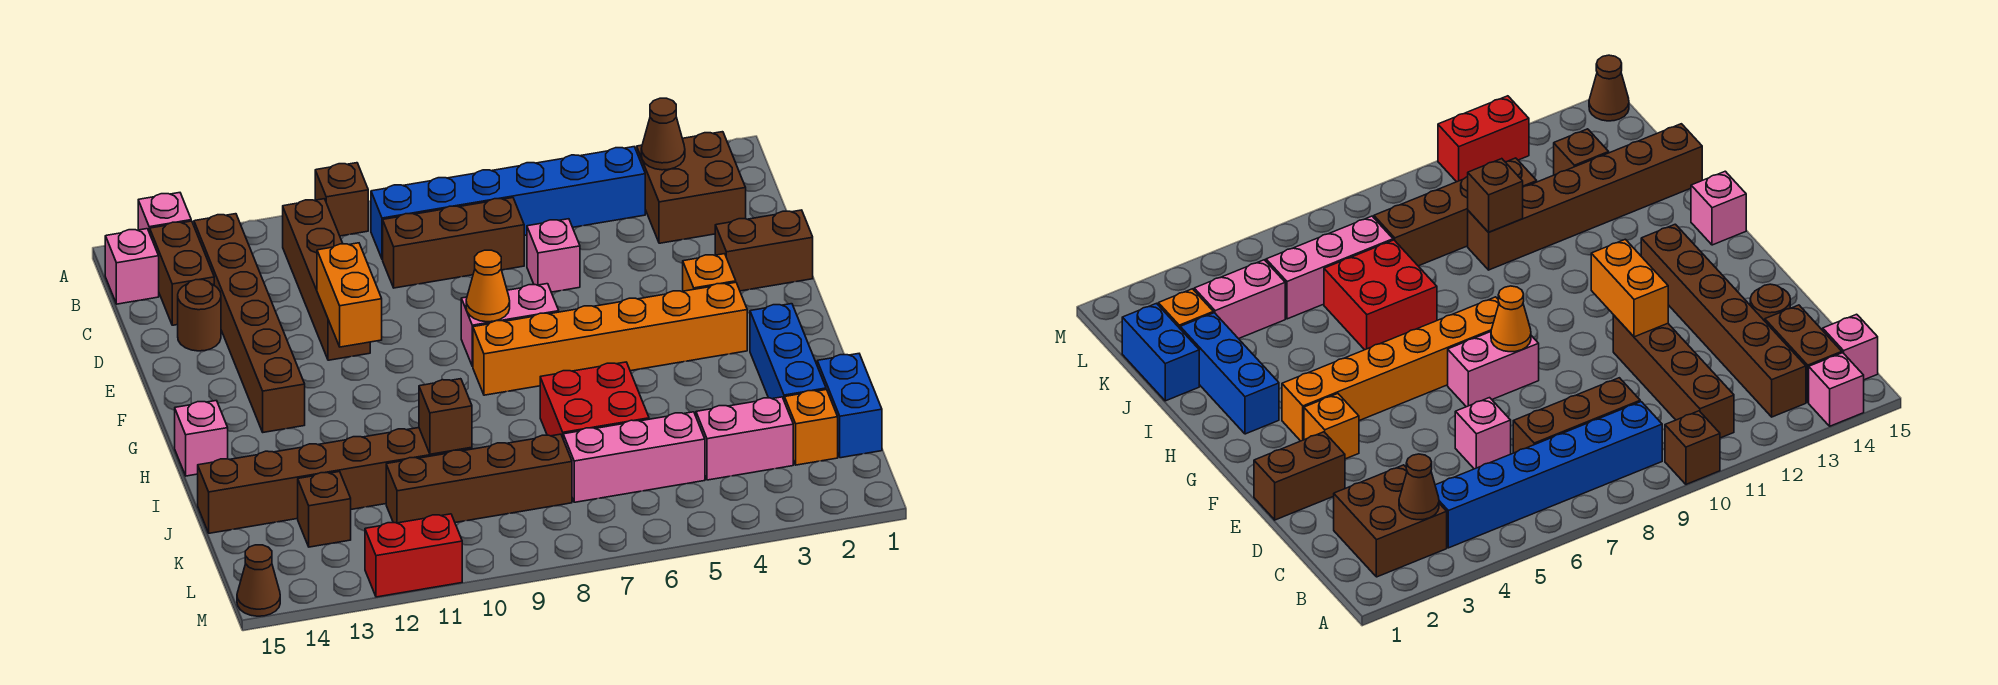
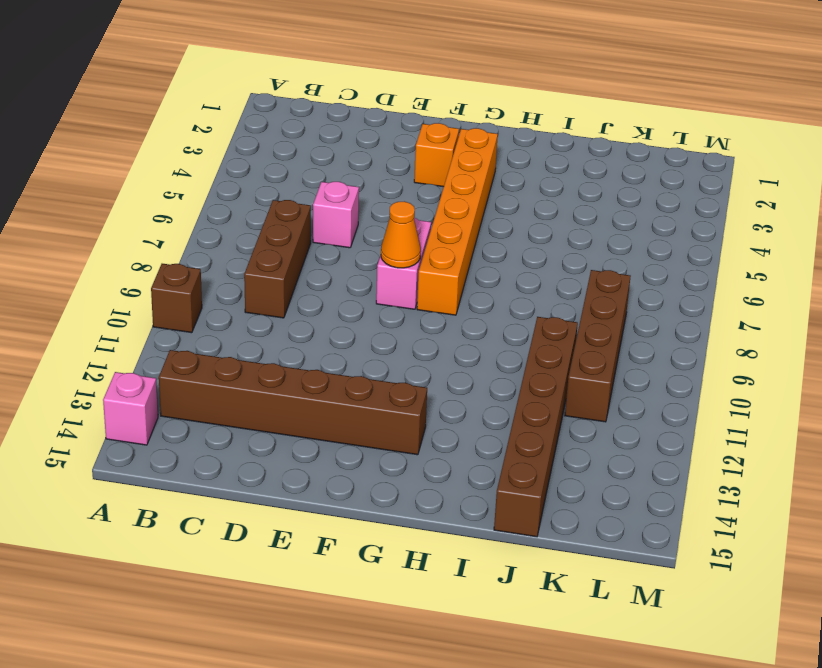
none -> brown 2x2 brick [637,132,746,243]
none -> blue 1x6 brick [371,147,645,259]
none -> brown 1x4 brick [283,199,370,360]
none -> brown 1x2 brick [150,221,214,325]

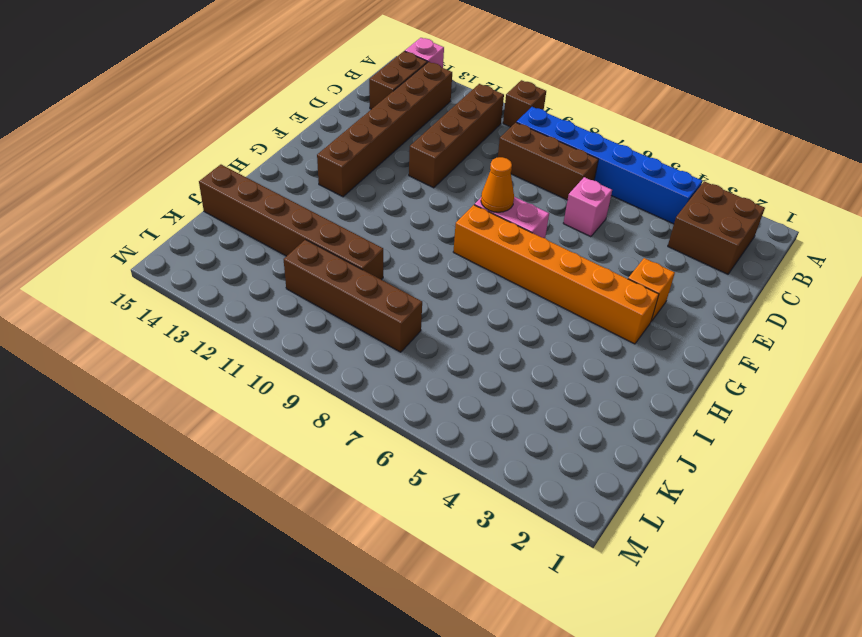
none -> pink 1x1 brick [105,229,159,304]
none -> brown 1x1 round brick [178,280,221,351]
none -> brown 1x2 brick [715,210,813,291]
none -> blue 1x3 brick [750,304,826,402]

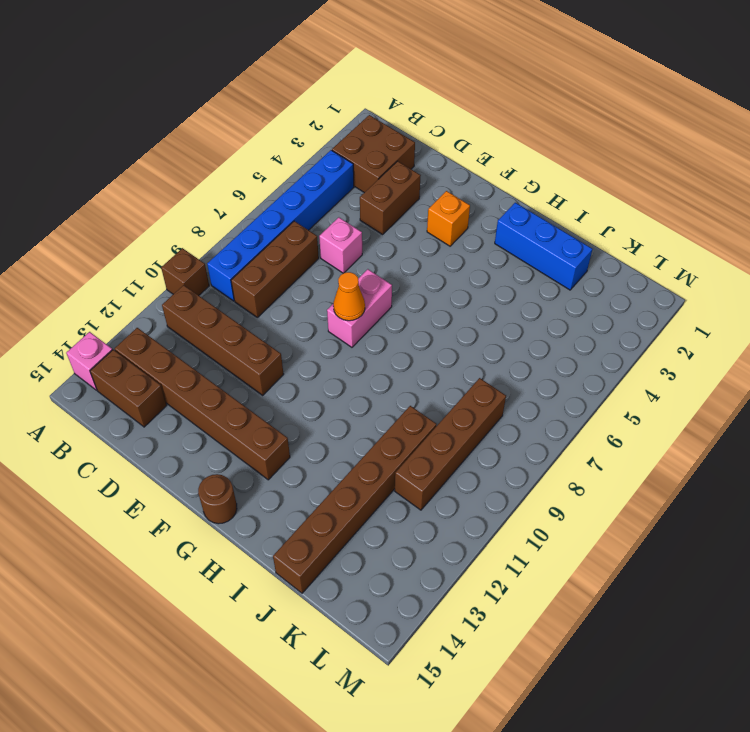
brown 1x2 brick [360,161,421,235] -> brown 1x2 brick moved to [715,210,813,291]
brown 1x1 round brick [198,474,237,524] -> brown 1x1 round brick moved to [178,280,221,351]
none -> pink 1x1 brick [105,229,159,304]
none -> orange 1x6 brick [473,282,747,395]
none -> pink 1x1 brick [175,401,228,476]
none -> red 2x2 brick [540,362,649,437]

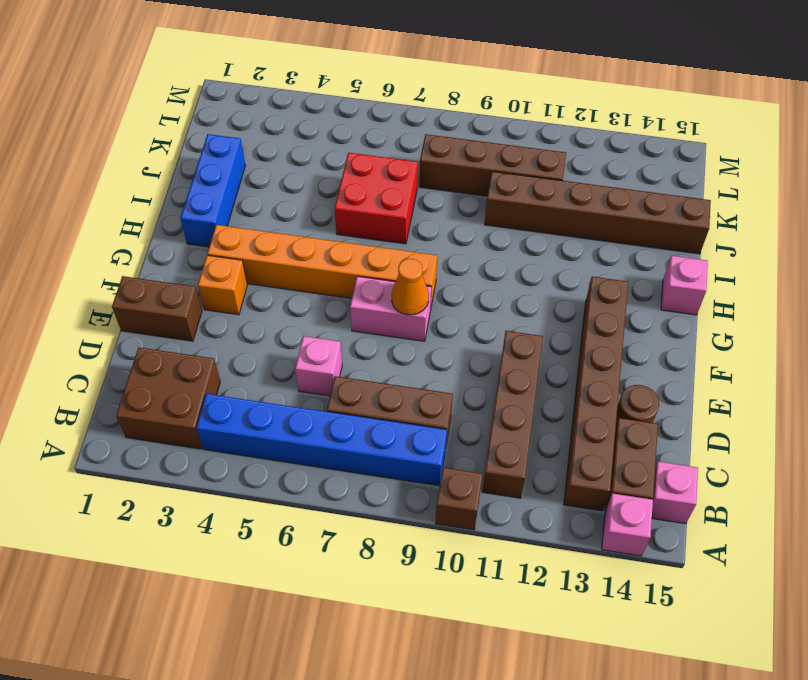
none -> blue 1x2 brick [817,354,882,458]
none -> orange 1x1 brick [785,390,838,465]
none -> pink 1x2 brick [696,397,793,480]
none -> pink 1x3 brick [563,412,705,502]

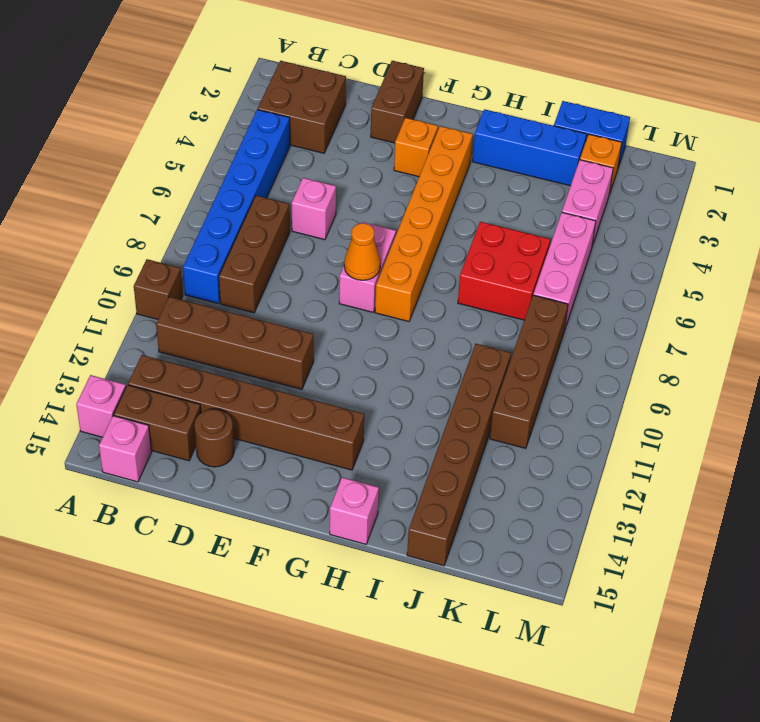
none -> brown 1x1 brick [298,472,351,547]
none -> red 1x2 brick [365,514,462,597]
none -> brown 1x1 cone [237,545,280,616]
none -> brown 1x1 cone [641,98,685,170]

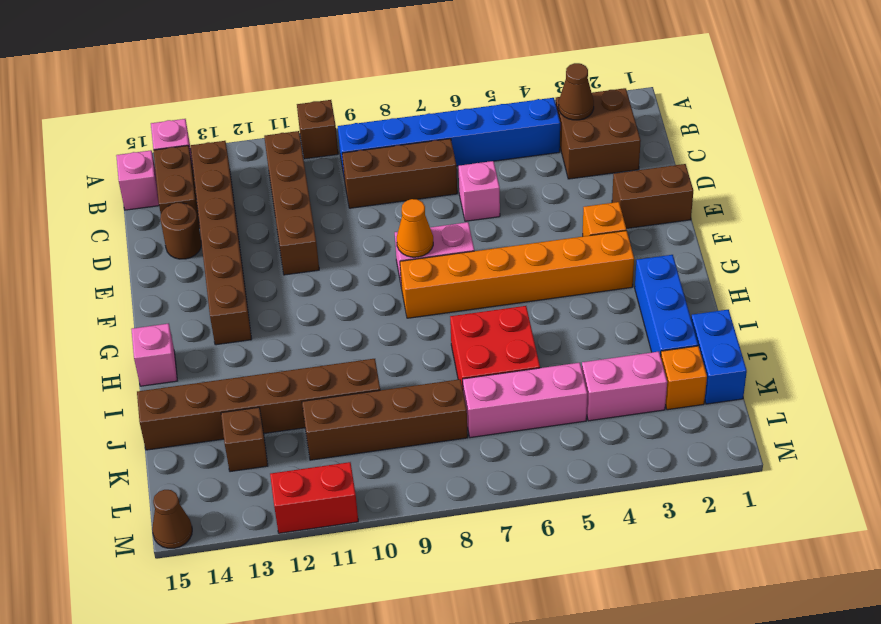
none -> orange 1x2 brick [317,243,382,347]
none -> brown 1x1 brick [419,379,472,454]

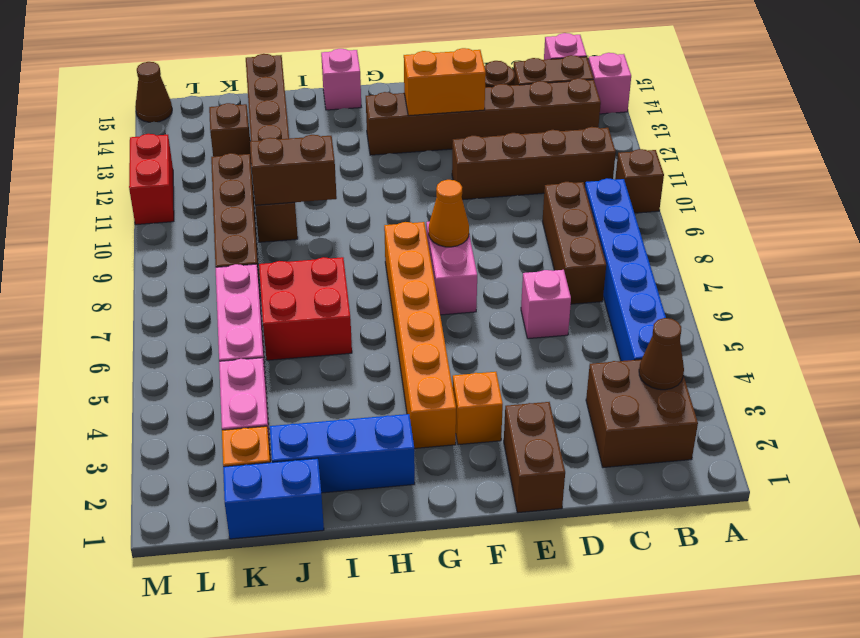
orange 1x2 brick [404,48,486,116] -> orange 1x2 brick moved to [317,243,382,347]
brown 1x2 brick [250,135,337,206] -> brown 1x1 brick [419,379,472,454]

